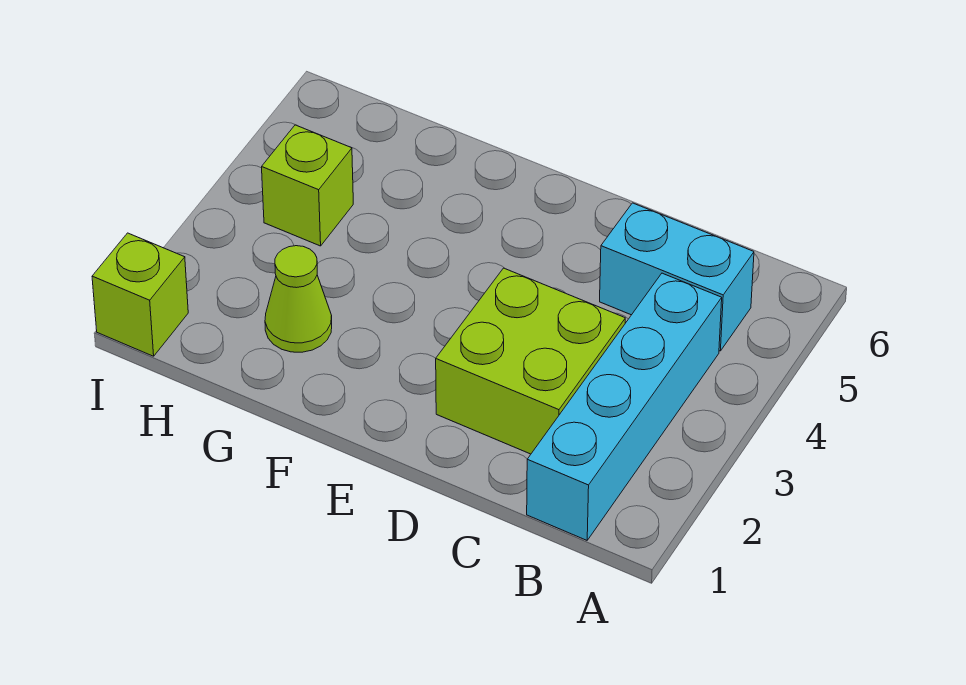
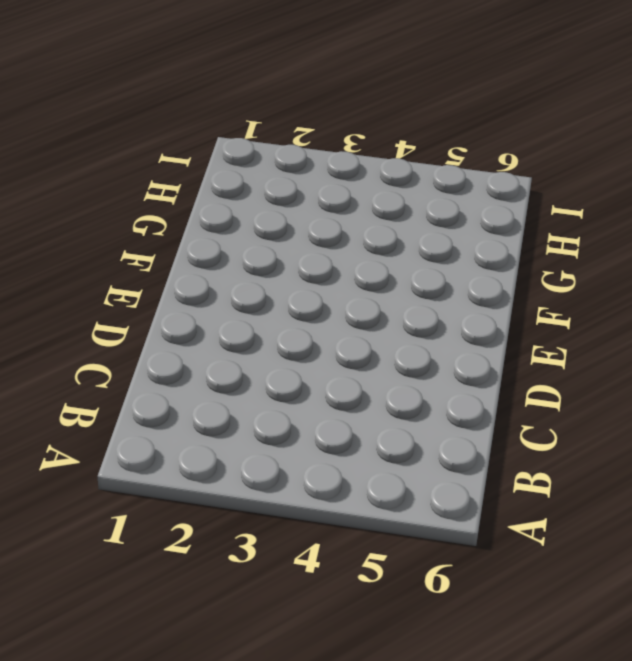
none -> cyan 1x4 brick [527,273,722,540]
none -> cyan 1x2 brick [600,203,754,351]

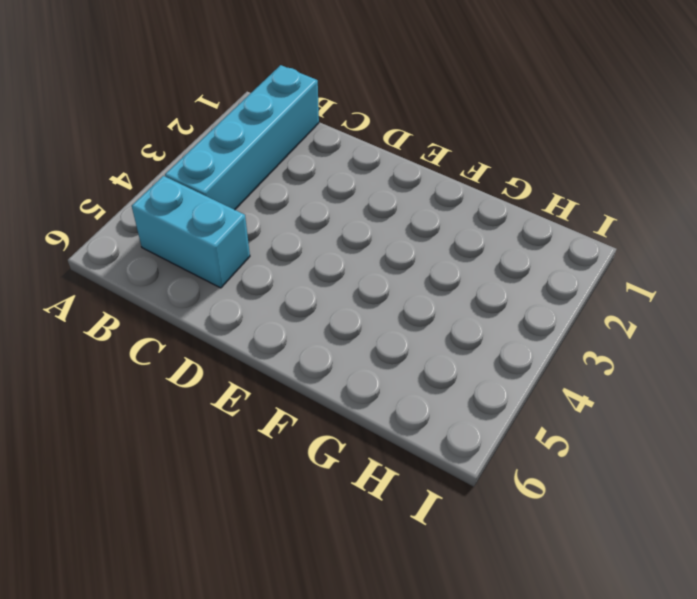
none -> lime 2x2 brick [436,268,625,454]
none -> lime 1x1 cone [265,246,332,352]

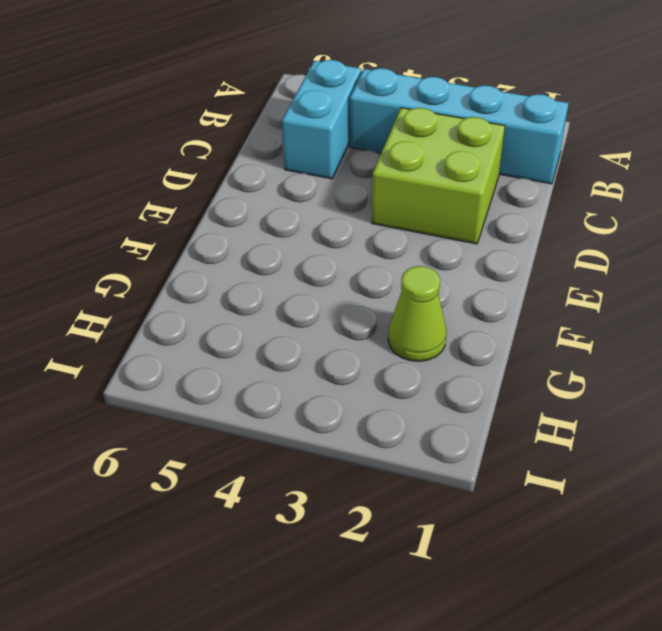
none -> lime 1x1 brick [262,125,353,246]
none -> lime 1x1 brick [92,233,188,356]

